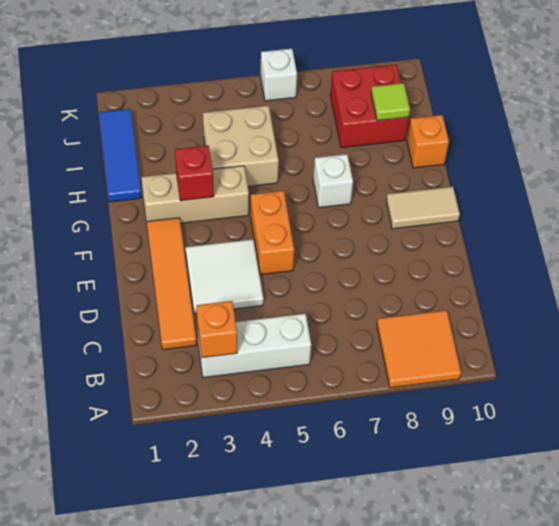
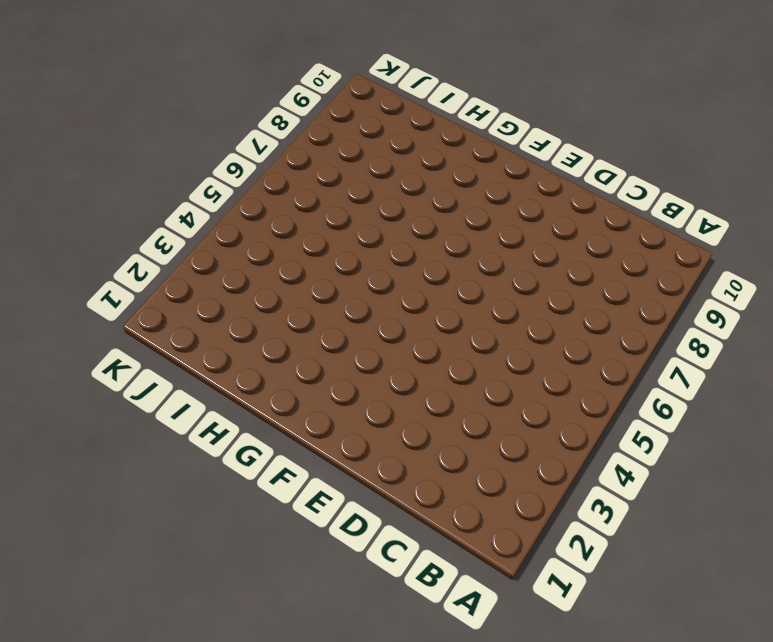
none -> orange 2x2 tile [377,310,461,388]
none -> white 1x3 brick [198,314,311,378]
none -> orange 1x4 tile [147,218,197,350]

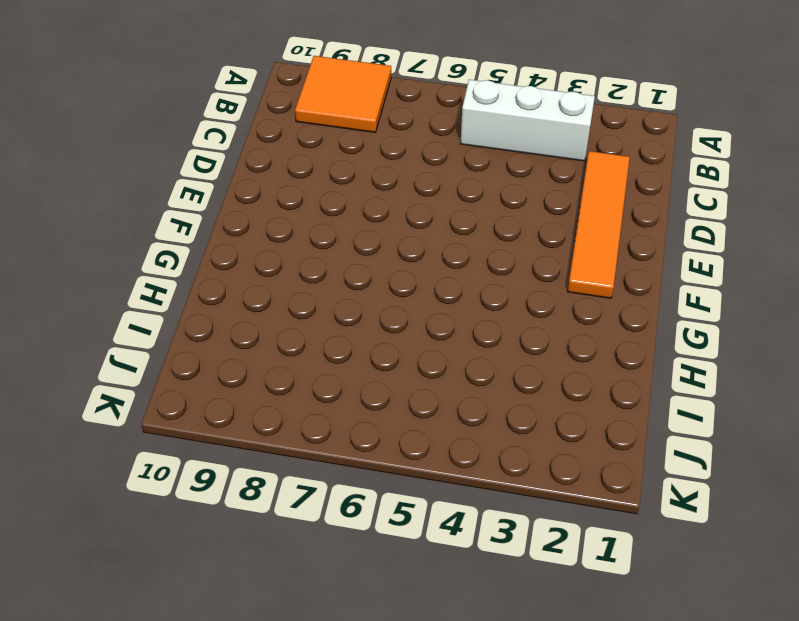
none -> white 2x2 tile [185,239,263,314]
none -> orange 1x2 brick [251,191,294,275]
none -> tan 1x2 tile [386,187,460,229]

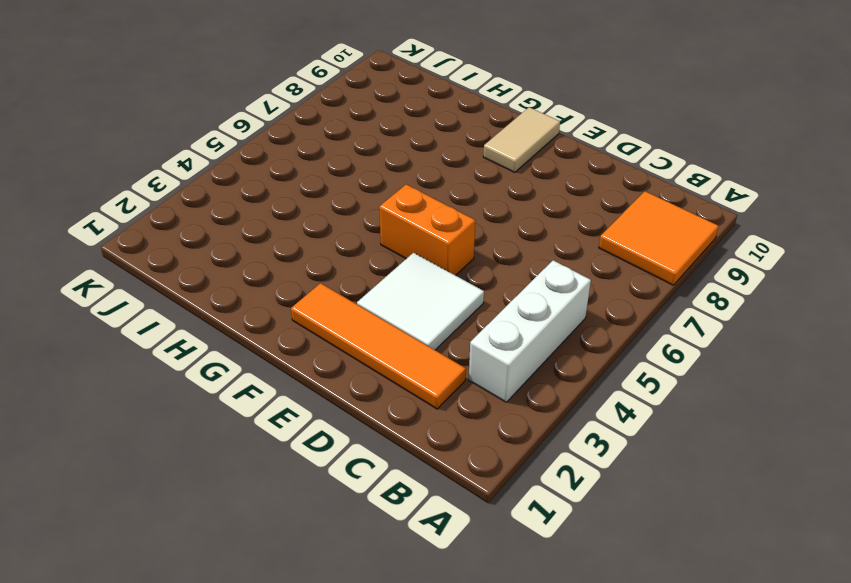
none -> tan 1x3 brick [142,166,249,223]
none -> white 1x1 brick [313,154,353,208]
none -> blue 1x3 tile [99,109,142,202]

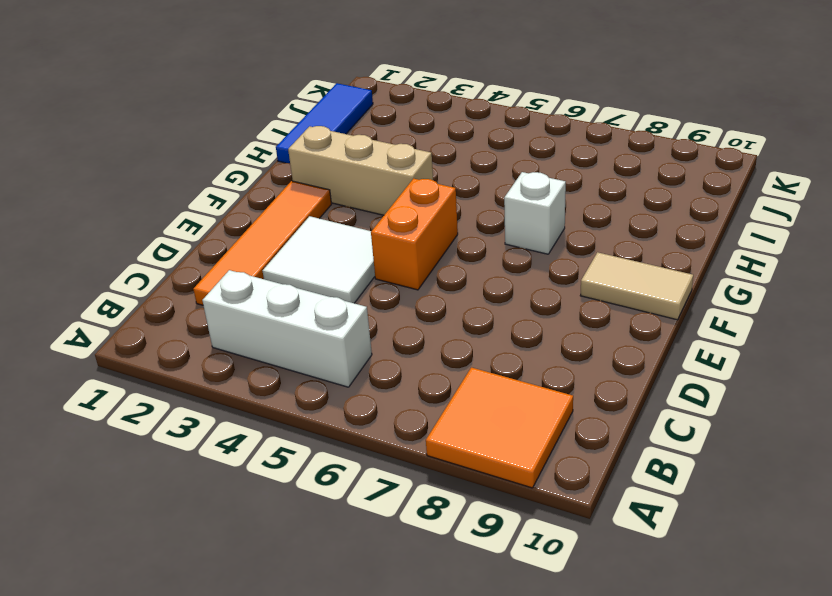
none -> tan 2x2 brick [203,106,279,186]
none -> orange 1x1 brick [407,115,449,168]
none -> red 2x2 brick [330,65,409,148]

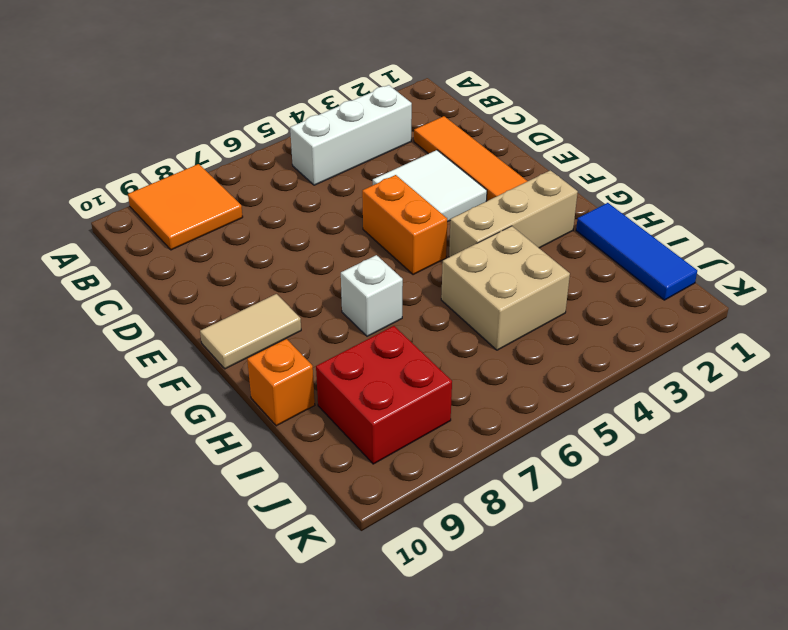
none -> white 1x1 brick [261,49,297,101]
none -> orange 1x1 brick [196,301,237,358]
none -> red 1x1 brick [175,145,214,201]

